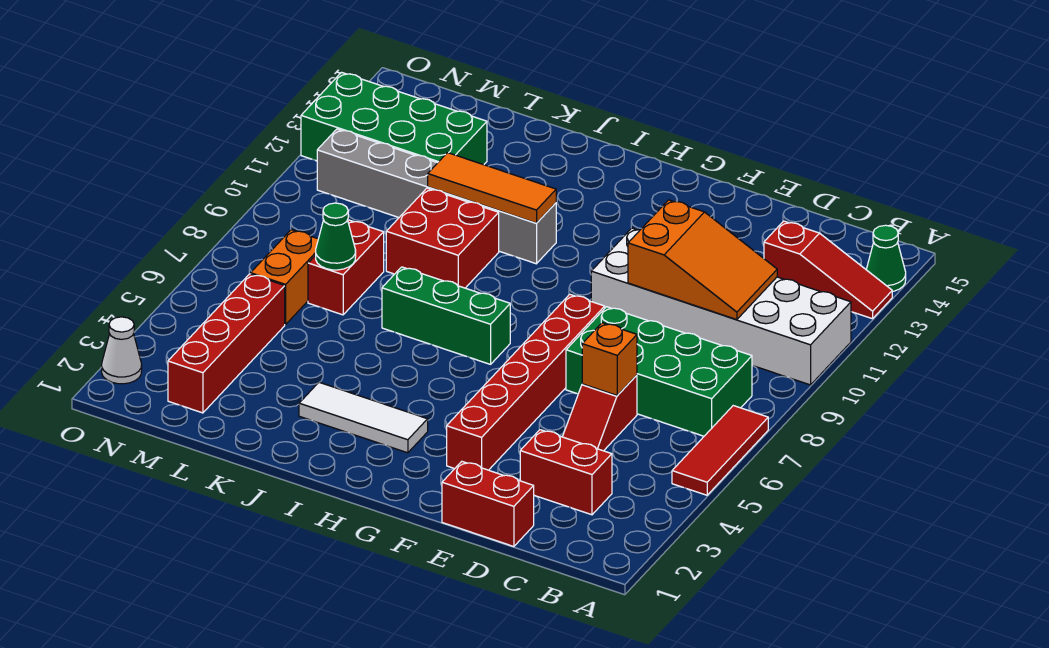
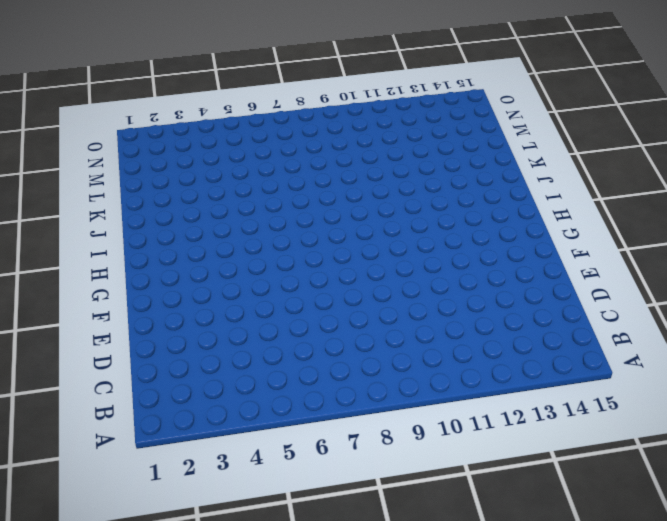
none -> red 1x3 tile [672,406,768,495]
none -> white 2x6 brick [591,228,851,385]
none -> red 1x3 slope [764,221,892,319]

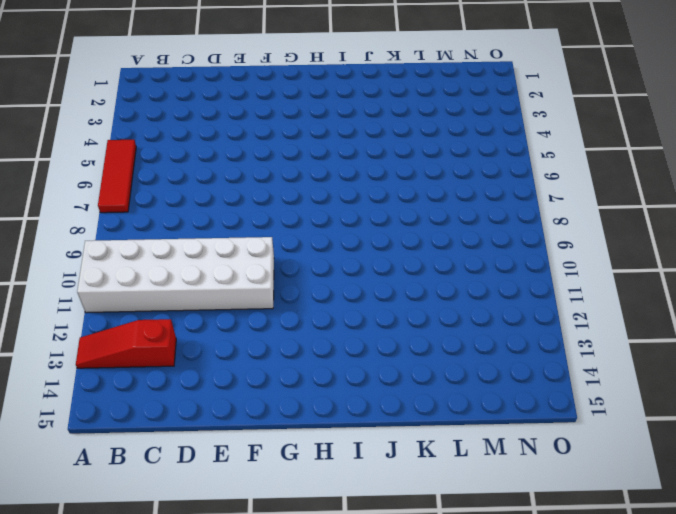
none -> green 1x1 cone [866,225,906,292]
none -> green 2x4 brick [566,307,752,436]
none -> red 1x2 brick [520,430,612,515]

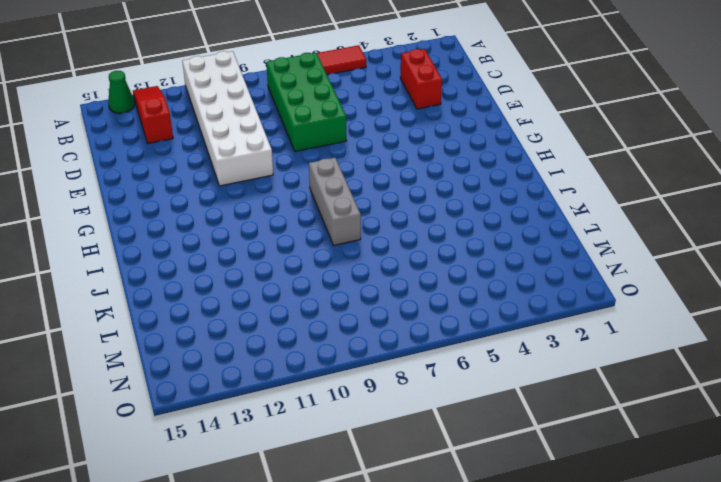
grey 1x3 brick [309,158,361,245] -> none
none -> red 1x2 brick [442,462,534,547]
none -> red 1x2 slope [563,375,637,451]
none -> red 1x6 brick [447,294,605,470]

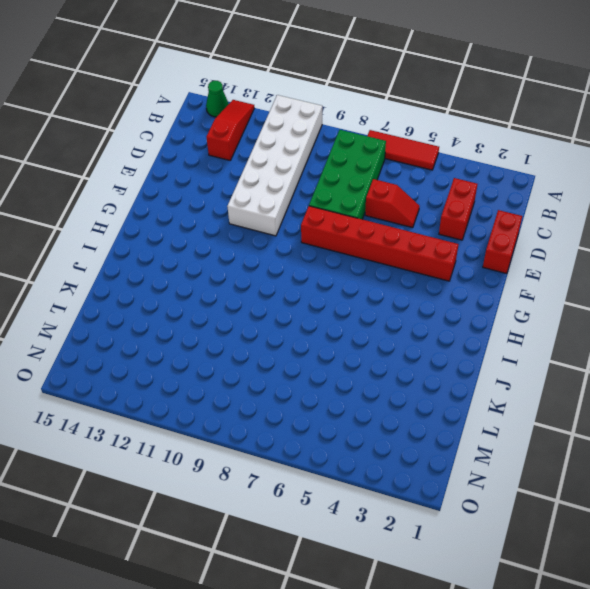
none -> white 1x3 tile [299,382,428,453]
none -> green 1x3 brick [382,267,510,364]
none -> grey 1x6 brick [317,129,556,264]

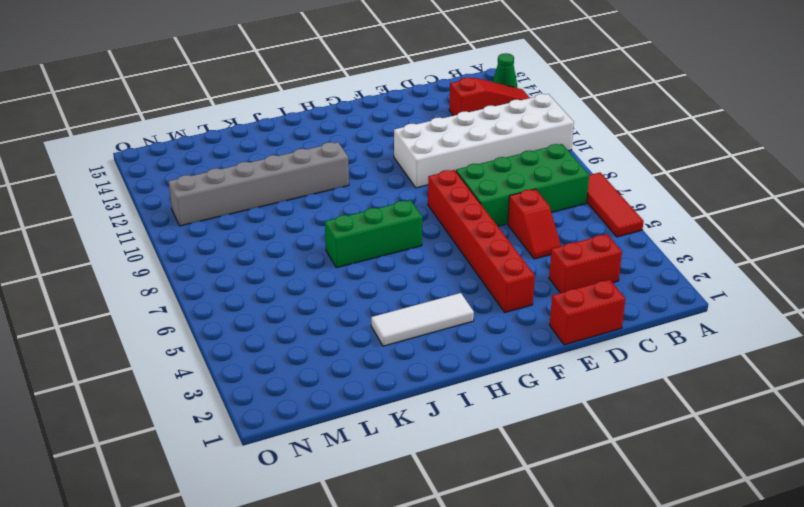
none -> red 2x2 brick [386,188,499,288]
none -> red 1x2 brick [308,220,384,315]
none -> green 2x4 brick [301,72,487,165]

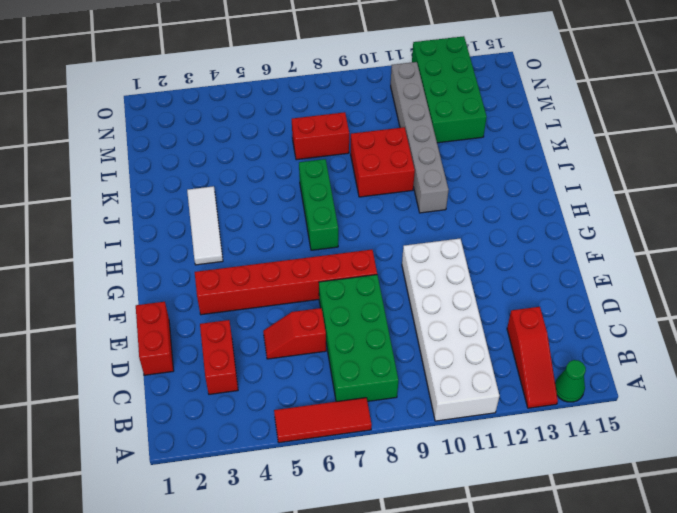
none -> red 1x4 brick [168,274,285,413]
none -> orange 1x2 brick [251,230,318,325]
none -> white 1x1 cone [102,317,142,384]

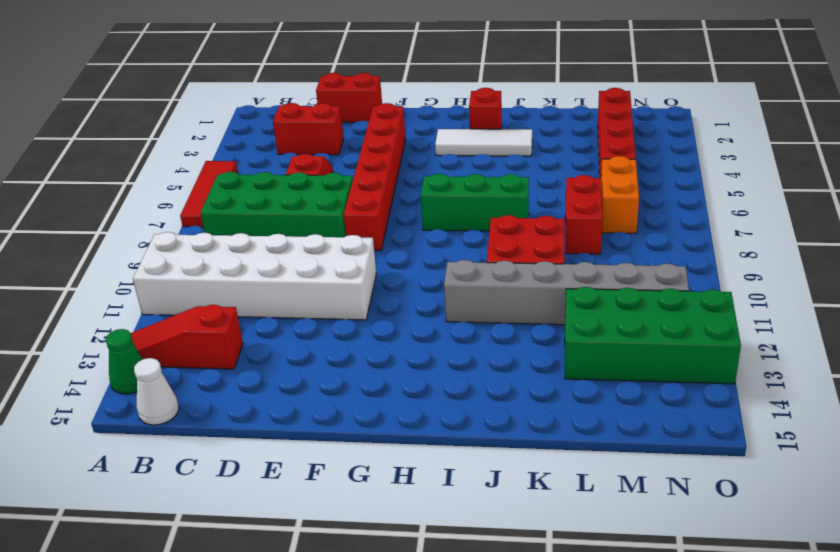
white 1x1 cone [134,358,179,425] -> white 1x1 cone moved to [102,317,142,384]
red 1x1 brick [469,88,502,129] -> none
none -> orange 2x3 slope [628,200,777,320]
none -> orange 1x1 brick [582,323,637,395]
none -> orange 1x3 tile [428,153,556,223]

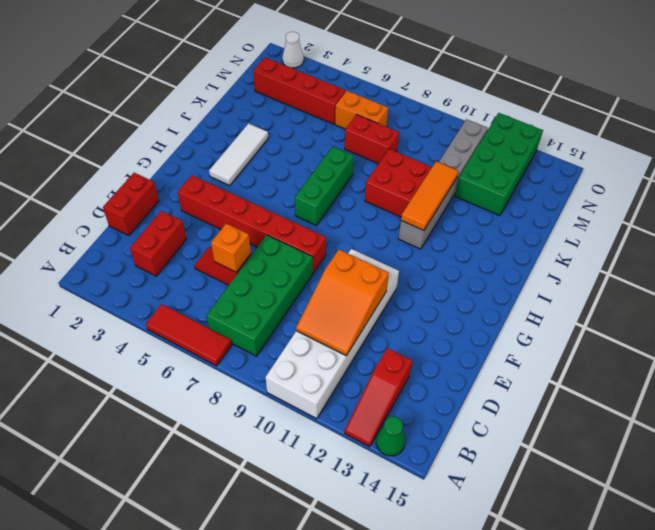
none -> green 1x1 cone [316,203,356,270]

